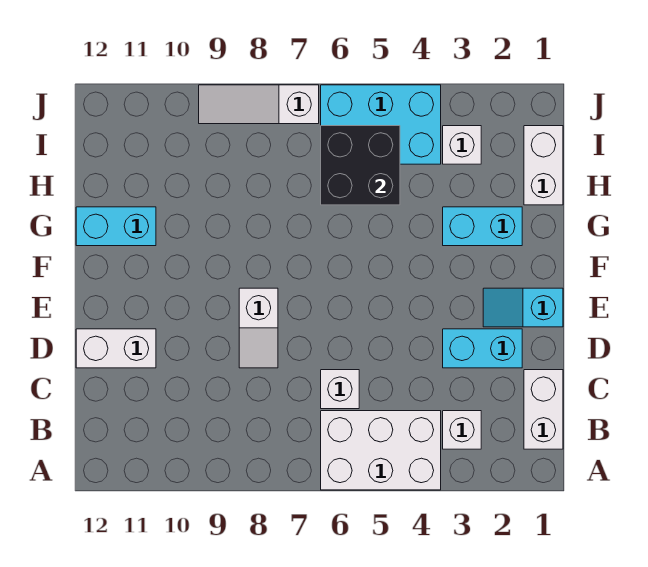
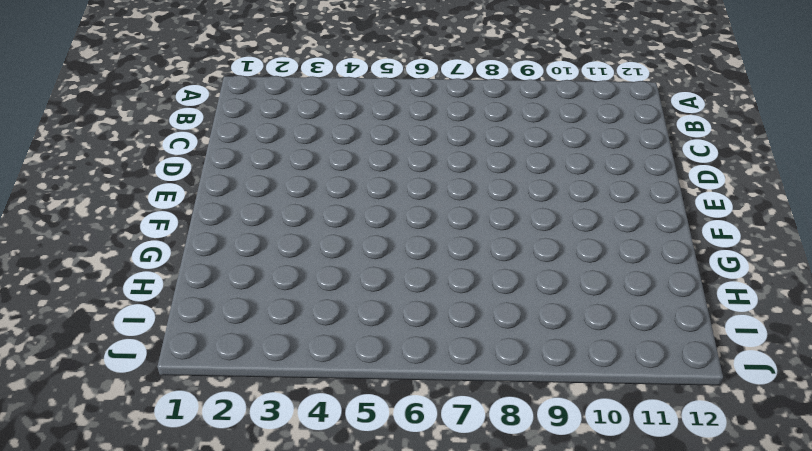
none -> white 2x3 brick [321,411,441,490]
none -> white 1x2 brick [524,370,563,449]
none -> white 1x1 brick [443,411,481,449]

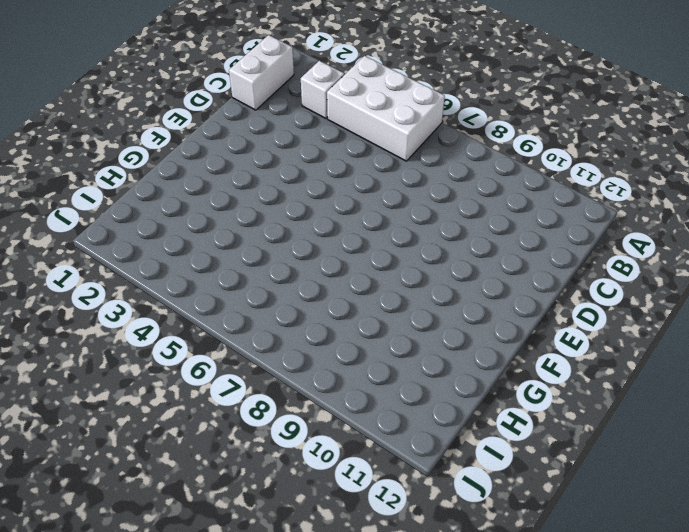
none -> white 1x1 brick [321,370,359,409]
none -> cyan 1x2 brick [443,329,522,368]
none -> white 1x2 slope [239,288,278,368]

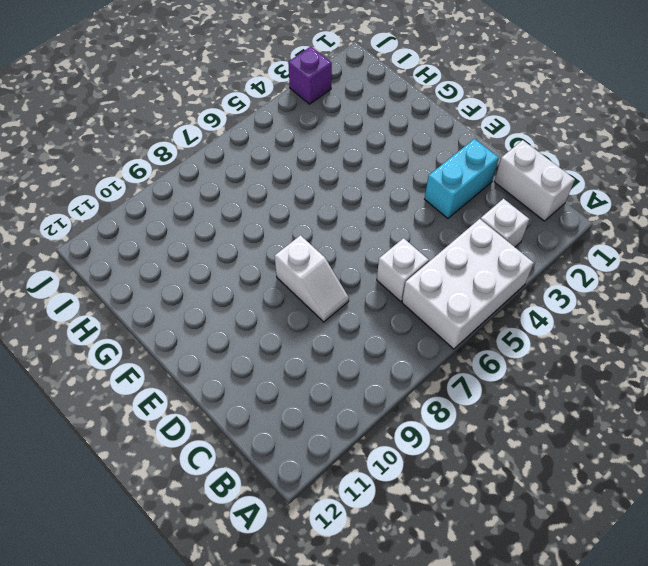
purple 1x1 brick [288,47,332,104] -> none
none -> white 1x2 brick [76,329,156,368]
none -> cyan 1x2 slope [483,288,563,327]
none -> cyan 1x2 brick [443,207,522,246]

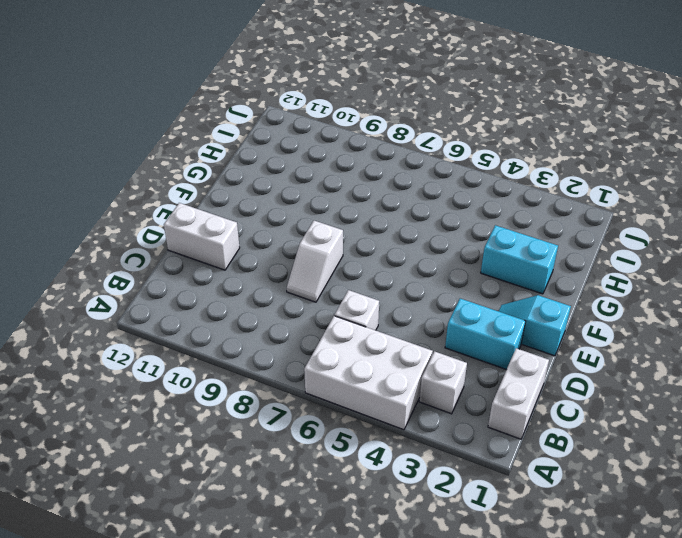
none -> cyan 1x2 brick [76,207,156,246]
none -> white 1x2 brick [524,126,563,205]
none -> white 1x1 brick [443,126,481,164]

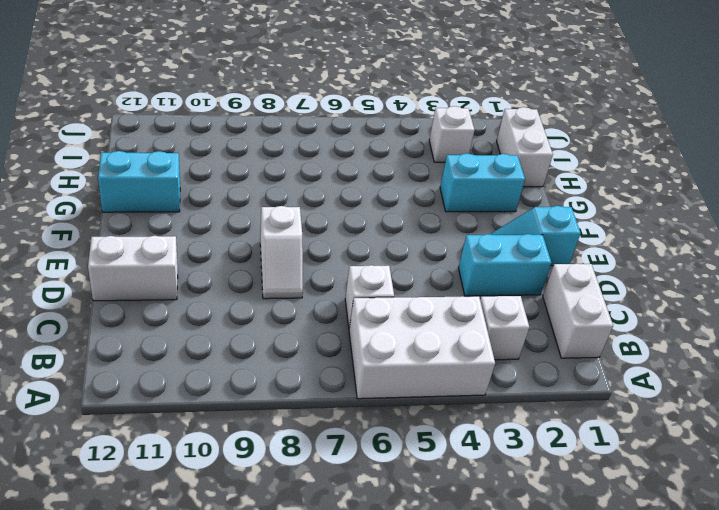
none -> cyan 2x3 brick [321,85,441,164]
none -> white 1x3 slope [199,85,319,124]
none -> black 2x2 brick [321,126,400,205]

